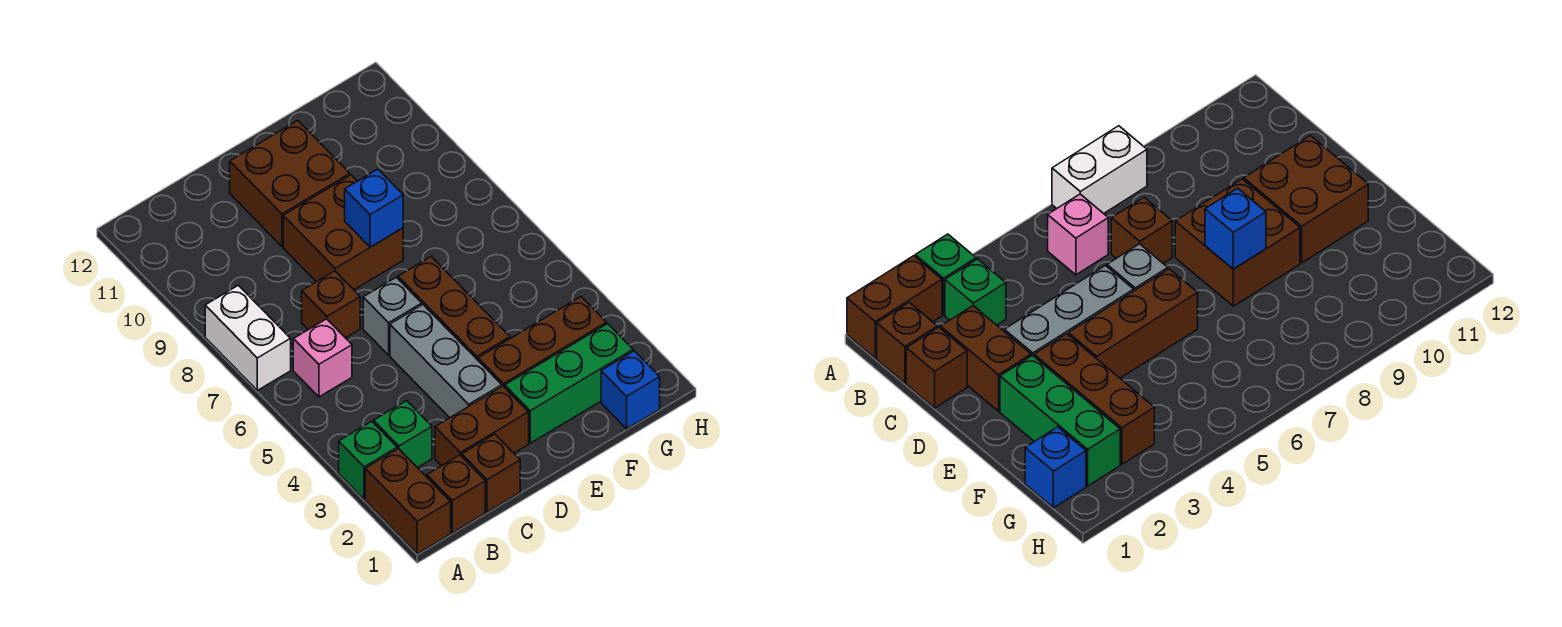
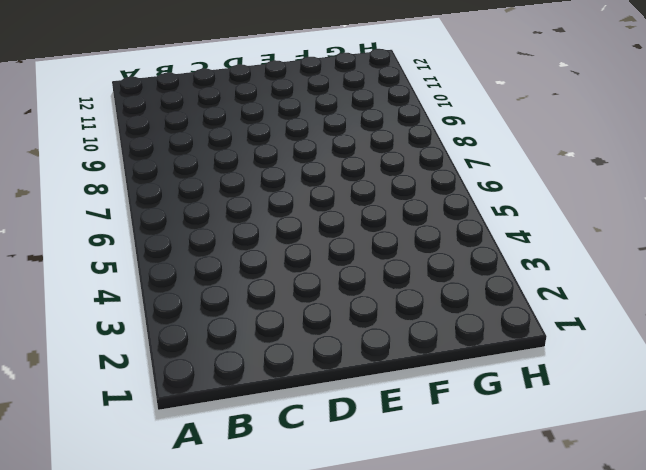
none -> brown 1x2 brick [365,449,451,554]
none -> green 1x1 brick [339,421,397,499]
none -> white 1x2 brick [205,285,291,390]

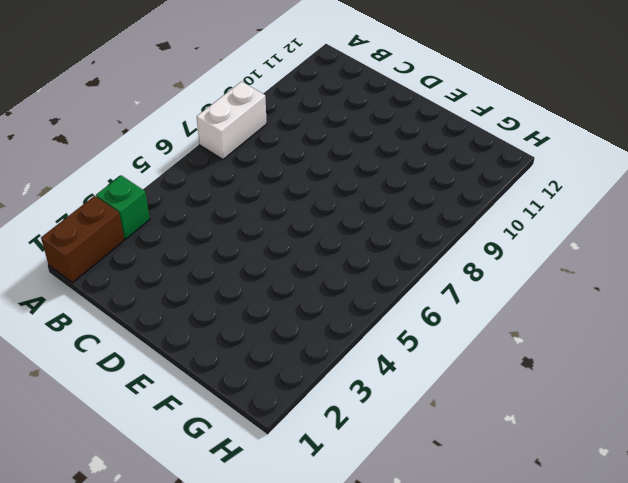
none -> brown 1x1 brick [427,455,485,533]
none -> green 1x1 brick [374,401,432,468]
none -> pink 1x1 brick [293,319,352,397]

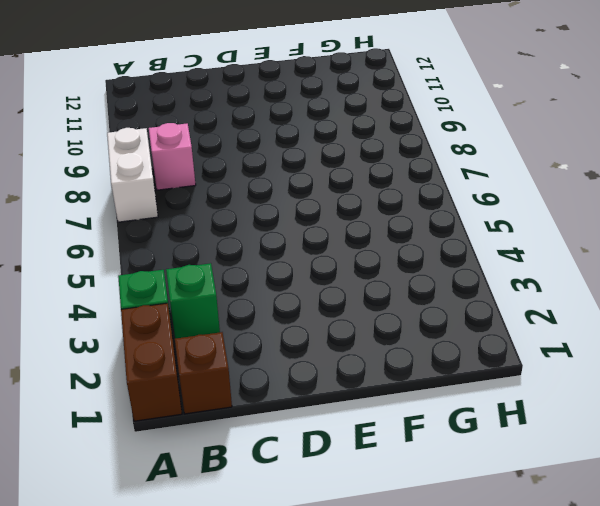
pink 1x1 brick [149,123,196,190] -> pink 1x1 brick moved to [293,319,352,397]
none -> brown 1x1 brick [462,434,520,512]
none -> brown 1x2 brick [435,386,529,466]
none -> brown 1x1 brick [302,271,360,338]

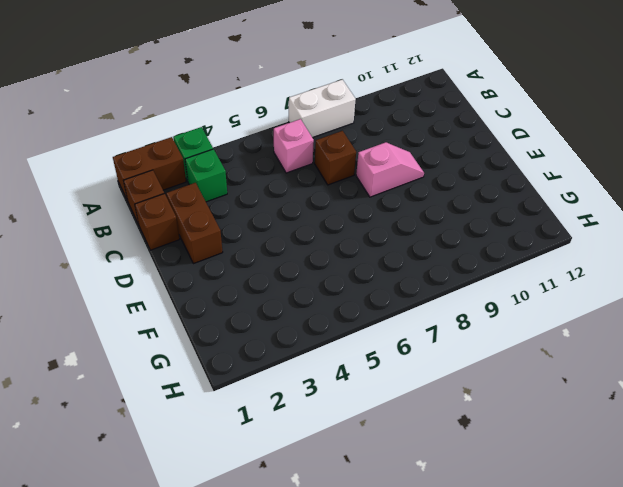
pink 1x2 slope [356,142,424,197] -> brown 2x2 brick [283,175,403,290]
none -> grey 1x3 brick [390,305,502,418]
none -> grey 1x1 brick [363,277,422,355]
none -> brown 2x2 brick [230,121,350,246]

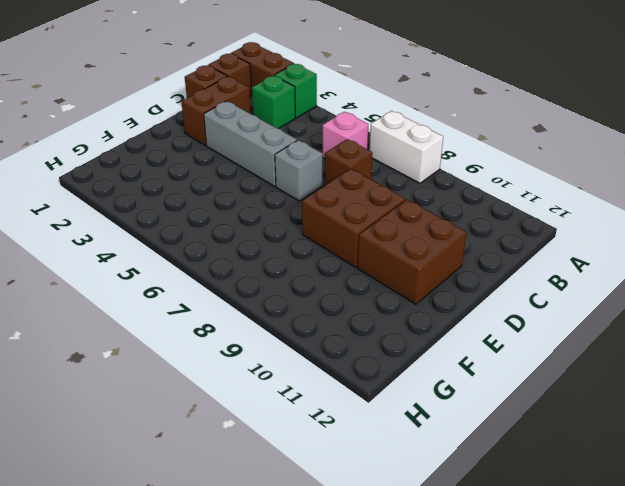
none -> green 1x3 brick [505,324,633,443]
none -> brown 1x3 brick [478,297,606,387]
none -> brown 1x3 brick [398,257,510,360]

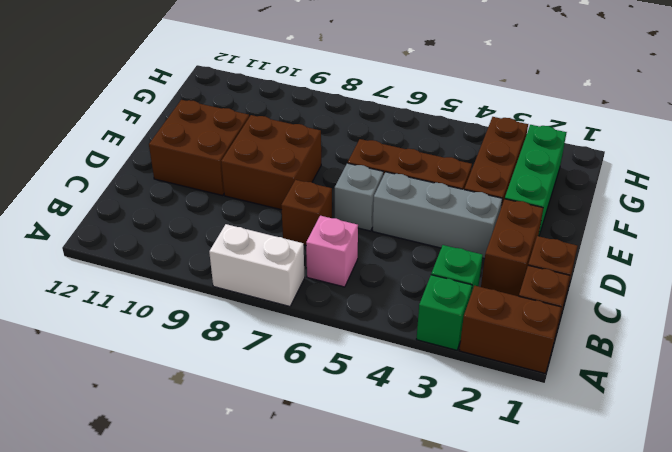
none -> blue 1x1 brick [601,351,660,429]
none -> blue 1x1 brick [345,169,403,247]

